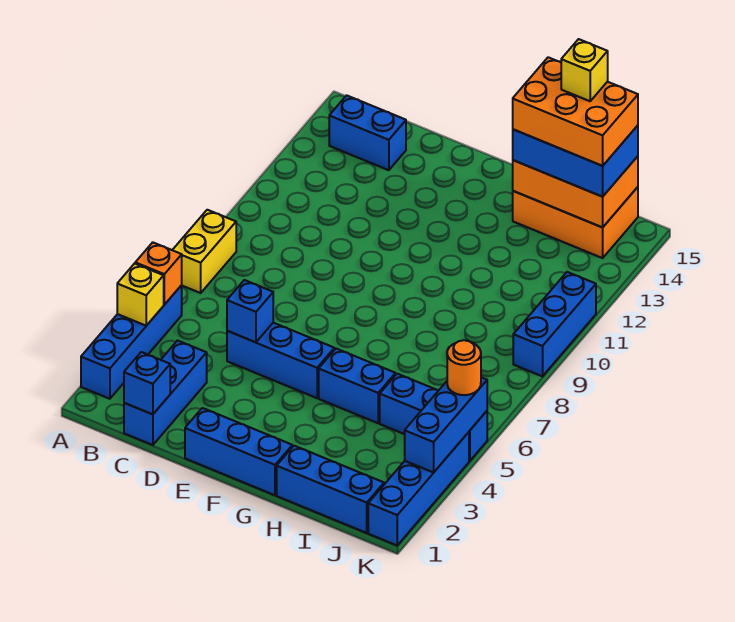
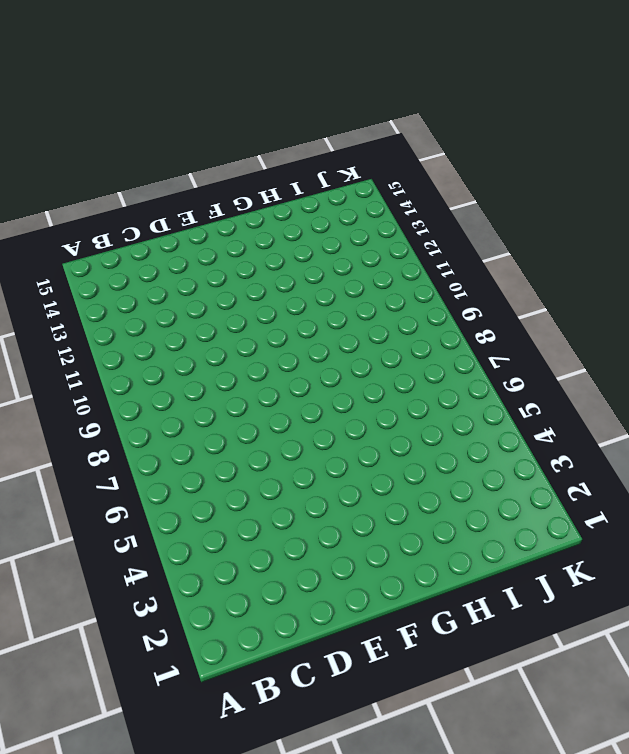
none -> blue 1x4 brick [81,285,182,399]
none -> yellow 1x2 brick [173,210,236,293]
none -> blue 1x2 brick [329,95,406,170]

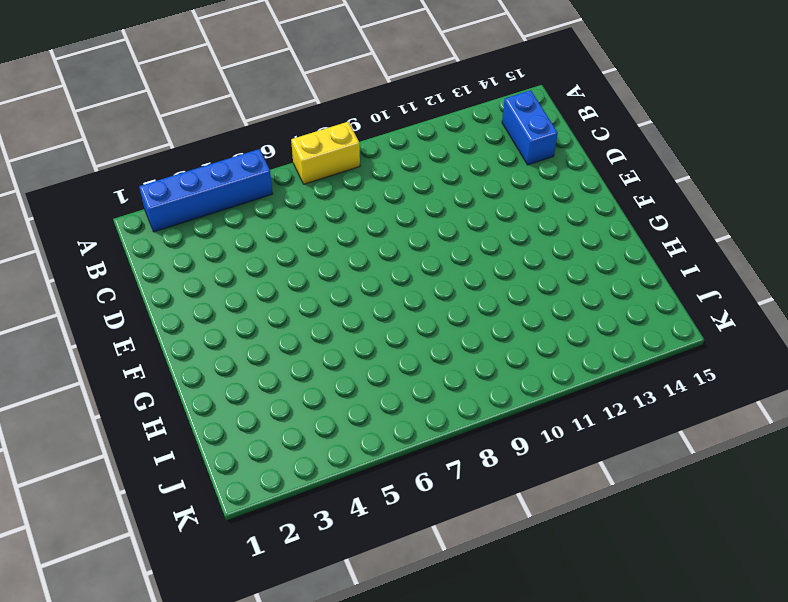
none -> blue 1x3 brick [124,341,207,445]
none -> blue 1x3 brick [227,323,334,398]
none -> blue 1x3 brick [185,408,292,495]

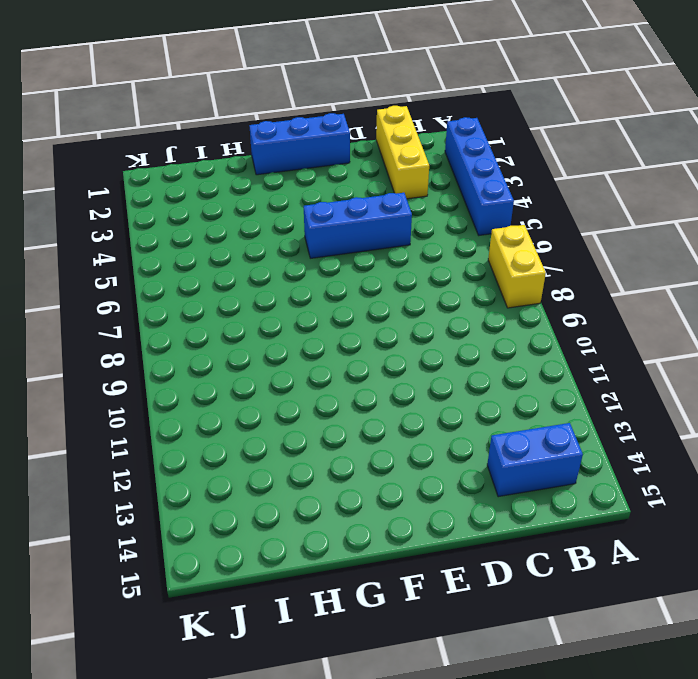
yellow 1x3 brick [376,106,429,199] -> blue 1x3 brick [124,341,207,445]
none -> blue 1x2 brick [319,349,396,423]
none -> blue 1x3 brick [277,446,384,533]
none -> orange 2x3 brick [513,187,638,258]

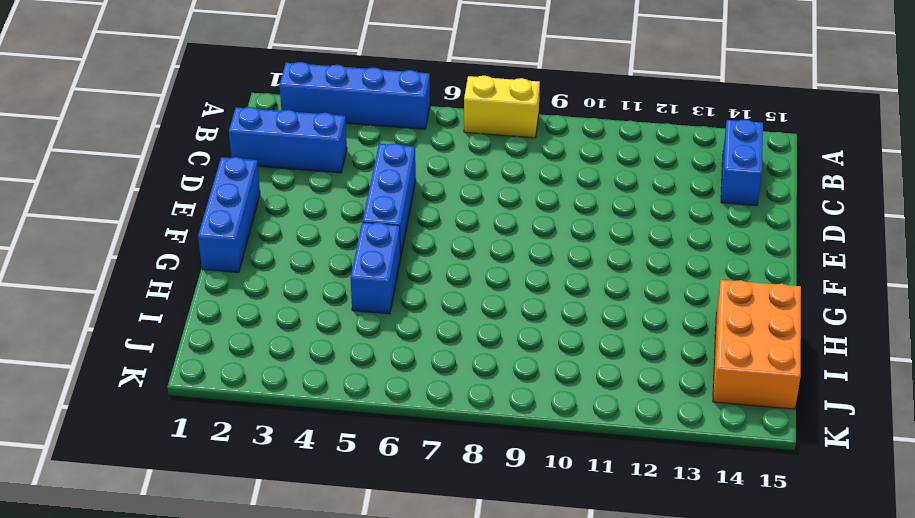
none -> blue 1x3 brick [277,446,384,533]
none -> blue 1x3 brick [380,374,487,461]
none -> blue 1x4 brick [368,432,469,545]

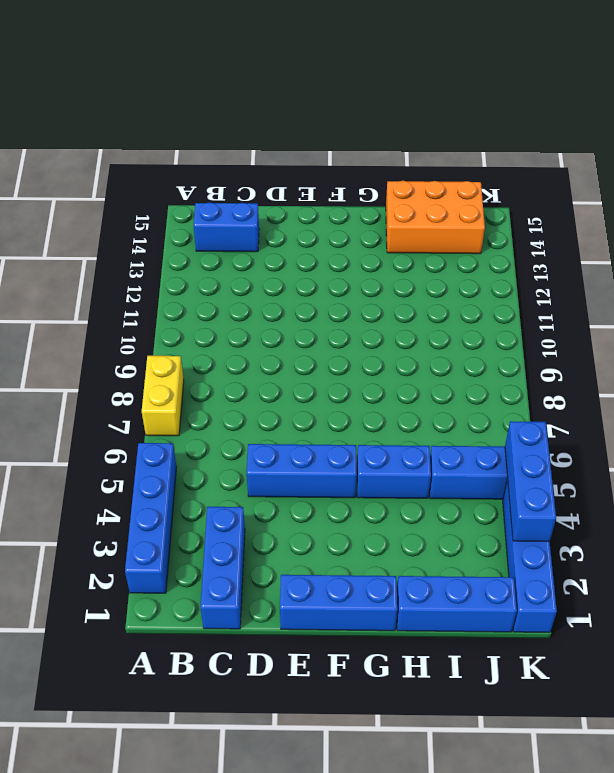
none -> blue 1x3 brick [513,272,596,376]
none -> yellow 1x1 brick [117,263,164,326]
none -> orange 1x1 brick [135,242,182,305]

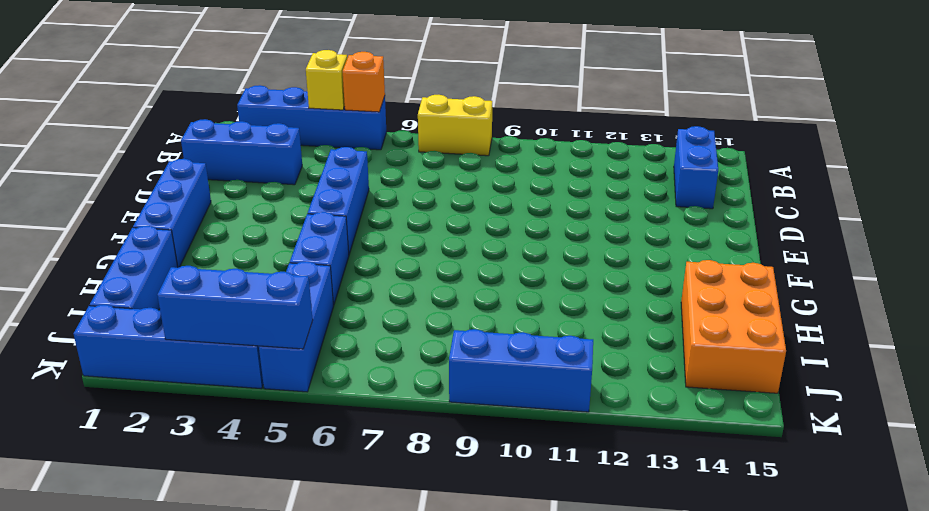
none -> blue 1x1 brick [124,352,170,414]
none -> blue 1x1 brick [227,280,273,342]
none -> orange 2x3 brick [513,156,638,227]

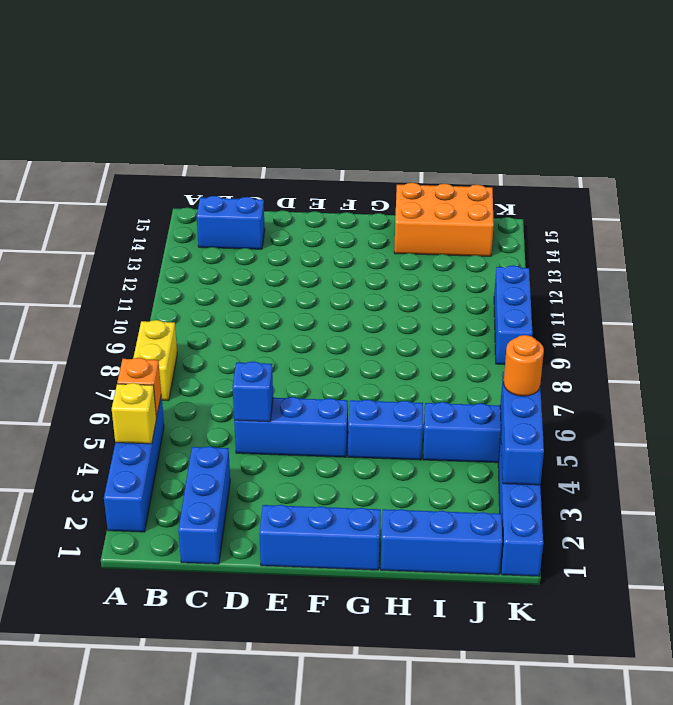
none -> blue 1x1 brick [124,352,170,414]
none -> orange 2x3 brick [513,156,638,227]
none -> blue 2x3 brick [513,125,638,197]

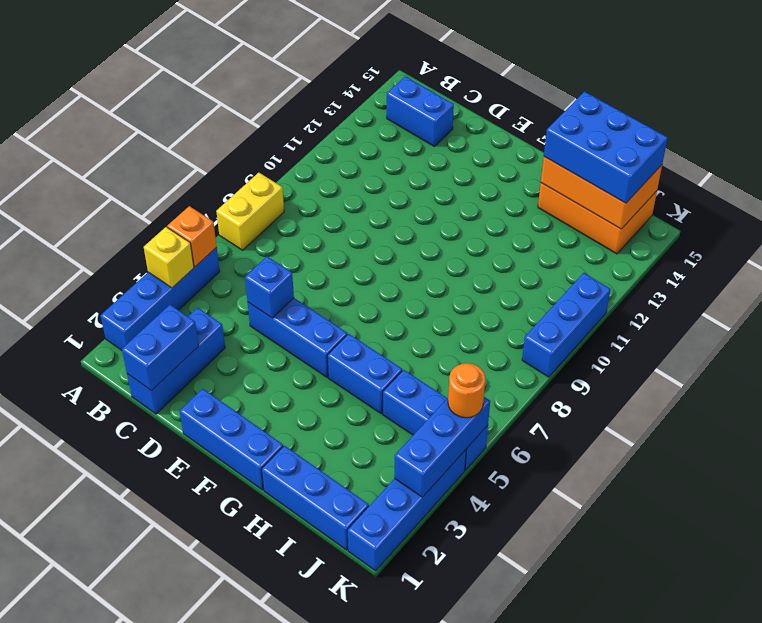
blue 1x2 brick [122,305,199,391] -> blue 1x1 brick [124,352,170,414]
none -> orange 2x3 brick [513,57,638,166]
none -> yellow 1x1 brick [561,39,608,101]

